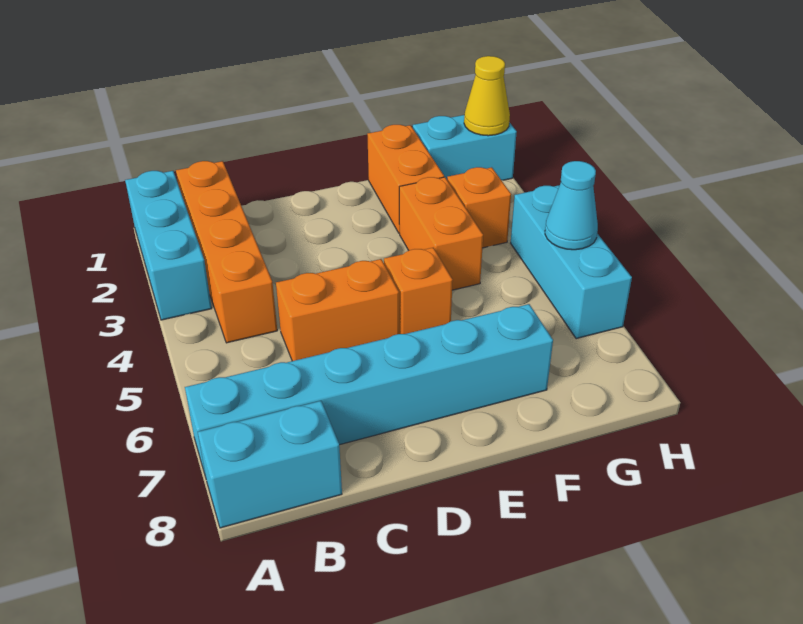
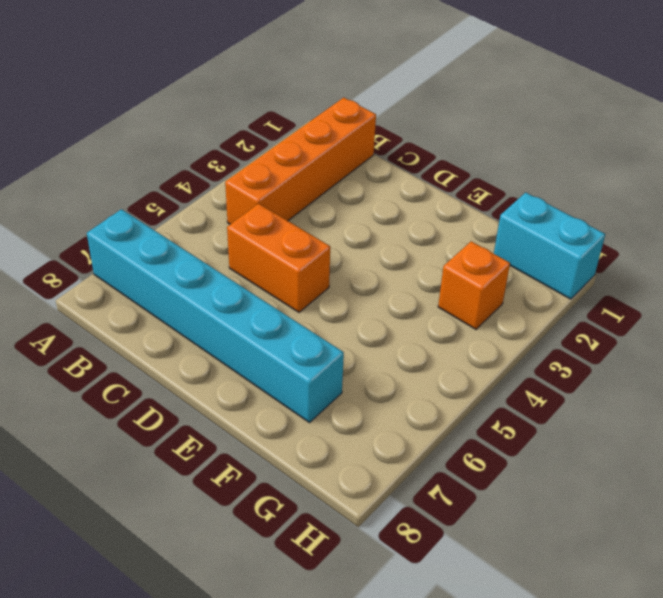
none -> cyan 1x3 brick [125,171,212,320]
none -> cyan 1x2 brick [198,401,342,528]
none -> orange 1x1 brick [384,248,453,334]

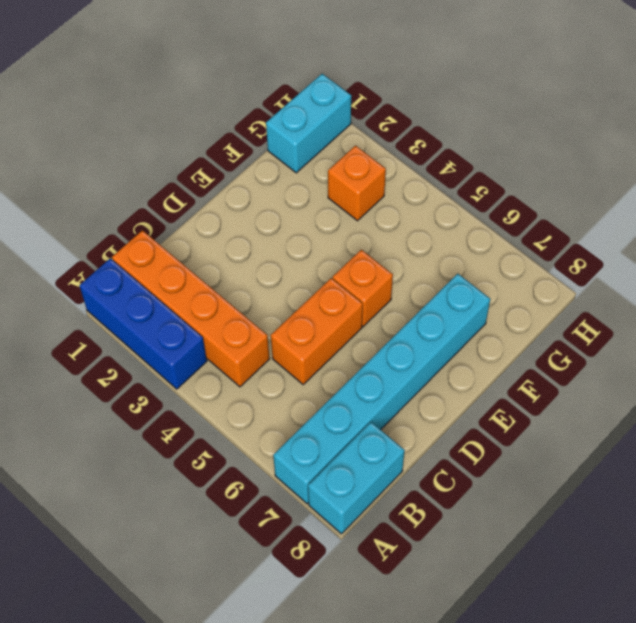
blue 1x3 brick [79,258,207,389] -> cyan 1x3 brick [125,171,212,320]
none -> orange 1x2 brick [367,125,444,233]
none -> orange 1x2 brick [399,177,483,290]
none -> cyan 1x3 brick [511,185,632,339]

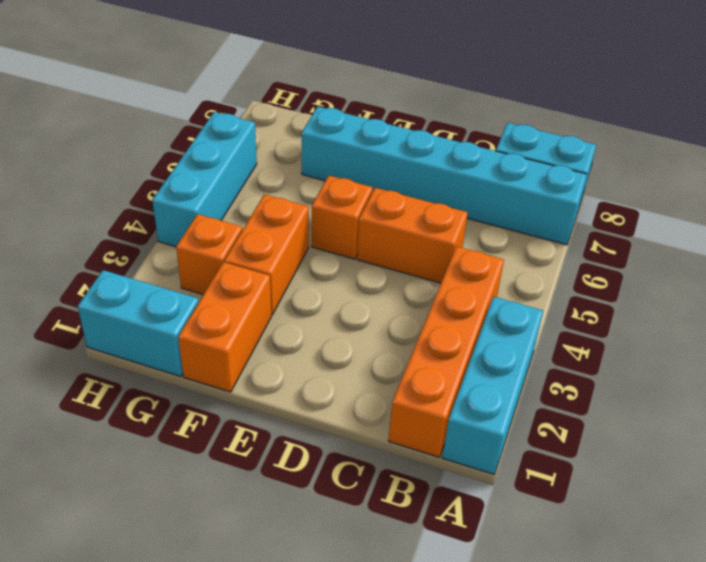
none -> yellow 1x1 cone [464,56,510,136]
none -> cyan 1x1 cone [545,161,598,250]

